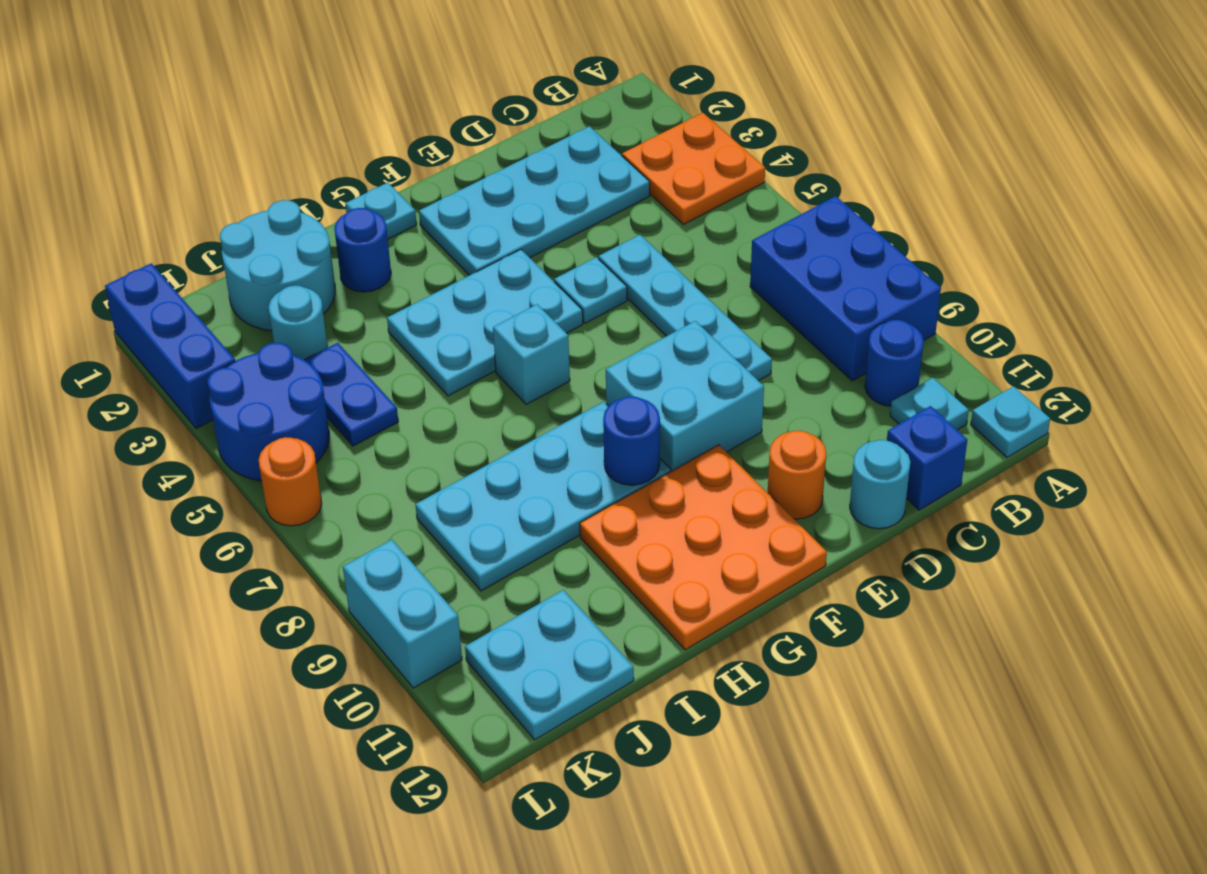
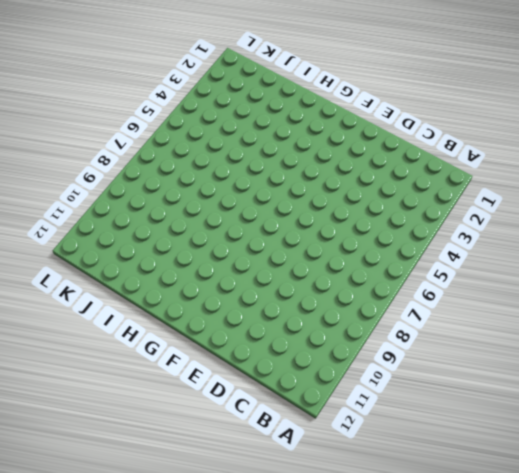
none -> orange 2x2 plate [622,113,765,224]
none -> blue 2x3 brick [750,196,941,381]
none -> cyan 1x1 plate [971,386,1050,457]

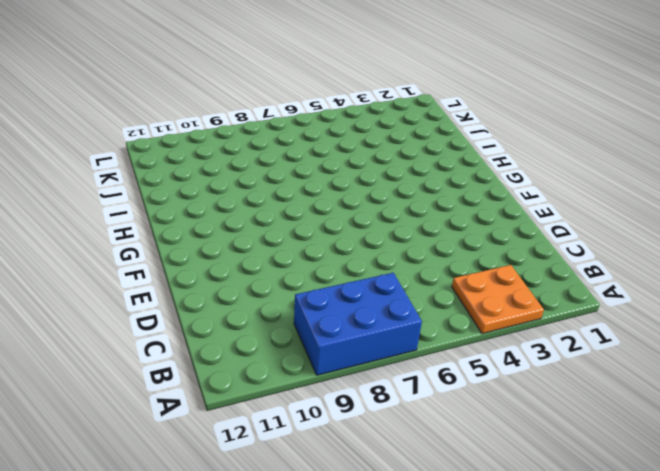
none -> cyan 1x1 plate [971,386,1050,457]
none -> blue 1x1 round brick [865,320,924,406]
none -> cyan 1x1 plate [890,378,969,430]

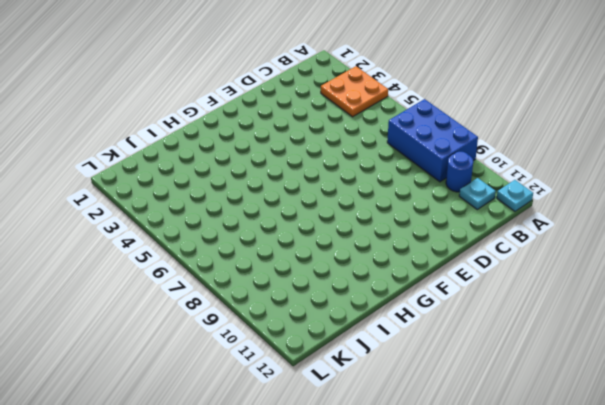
none -> cyan 2x4 plate [419,126,650,275]
none -> blue 1x1 brick [887,406,967,510]
none -> cyan 1x4 plate [599,235,772,381]

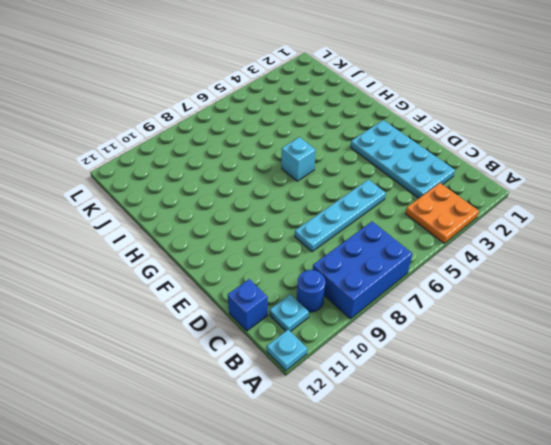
none -> cyan 1x1 round brick [850,440,910,529]
none -> cyan 1x1 plate [554,257,627,323]
none -> cyan 2x2 brick [606,321,764,471]

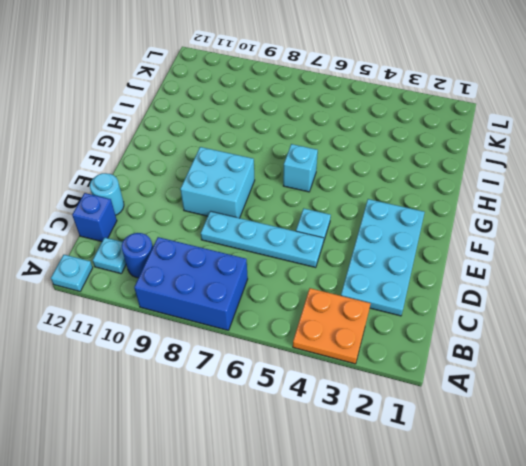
none -> orange 1x1 round brick [768,431,826,519]
none -> cyan 2x3 plate [387,249,583,396]
none -> orange 3x3 plate [580,445,827,650]

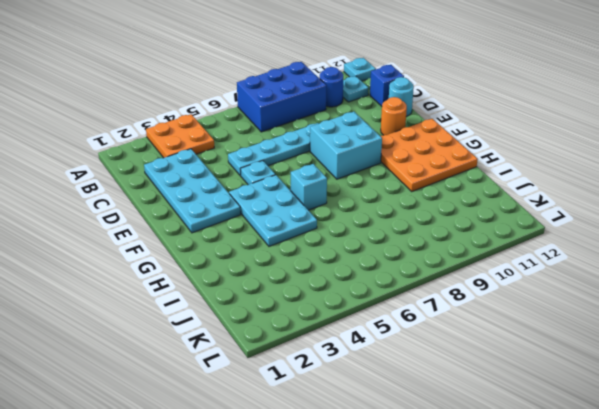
none -> cyan 1x1 plate [345,183,417,239]
none -> cyan 2x4 plate [415,402,671,591]
none -> blue 1x1 round brick [334,208,391,292]

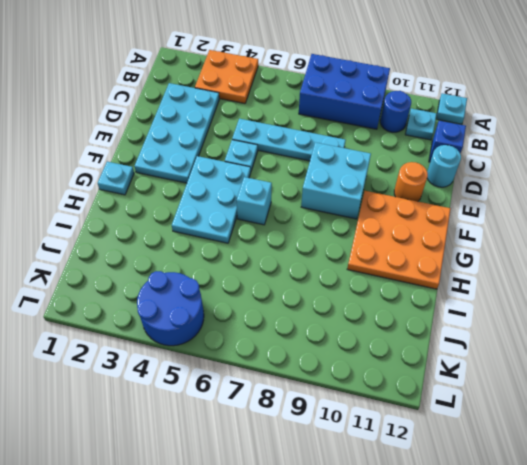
none -> cyan 2x4 plate [415,402,671,591]
none -> blue 1x1 round brick [334,208,391,292]
none -> cyan 2x2 round brick [220,200,335,331]

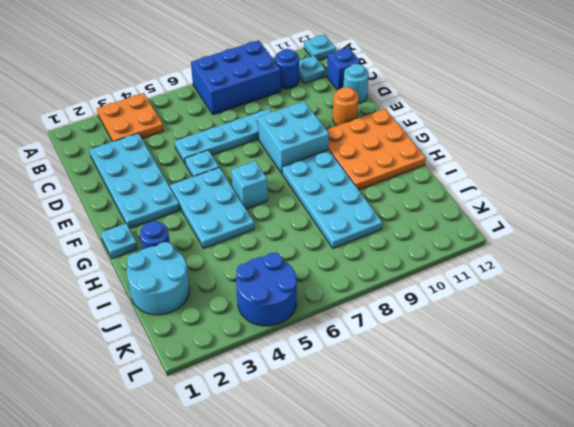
none -> cyan 1x1 round brick [269,286,328,360]
none -> blue 1x2 plate [305,343,398,446]
none -> cyan 2x2 plate [465,590,634,740]

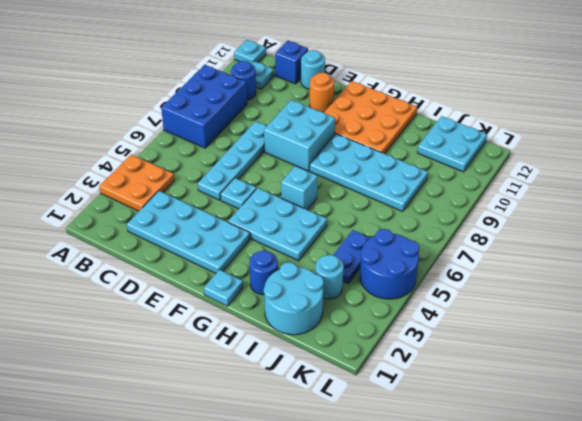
none -> blue 1x3 brick [105,263,235,428]
none -> orange 1x1 round brick [259,437,322,526]
none -> cyan 1x2 brick [343,540,462,688]

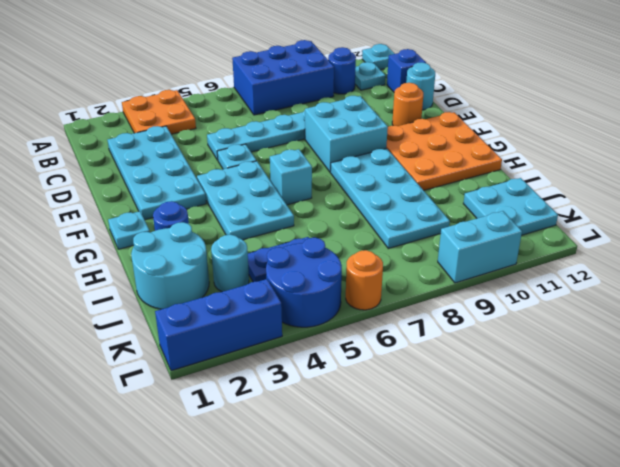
none -> blue 1x1 round brick [603,396,660,485]

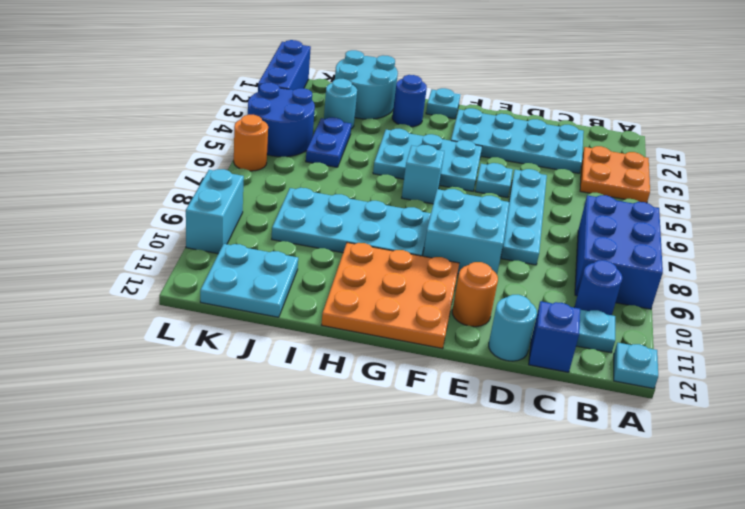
none -> blue 1x1 round brick [603,396,660,485]

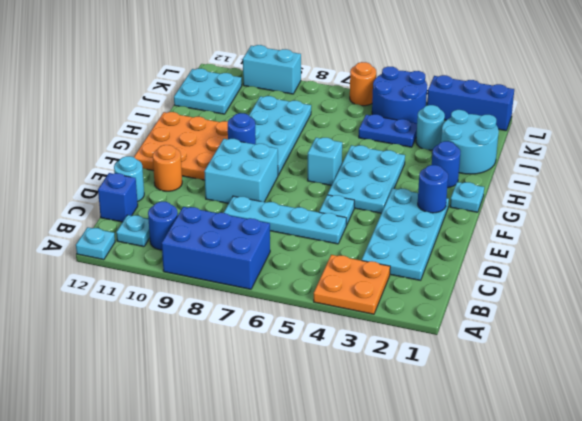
blue 1x1 round brick [418,165,448,213] -> none

